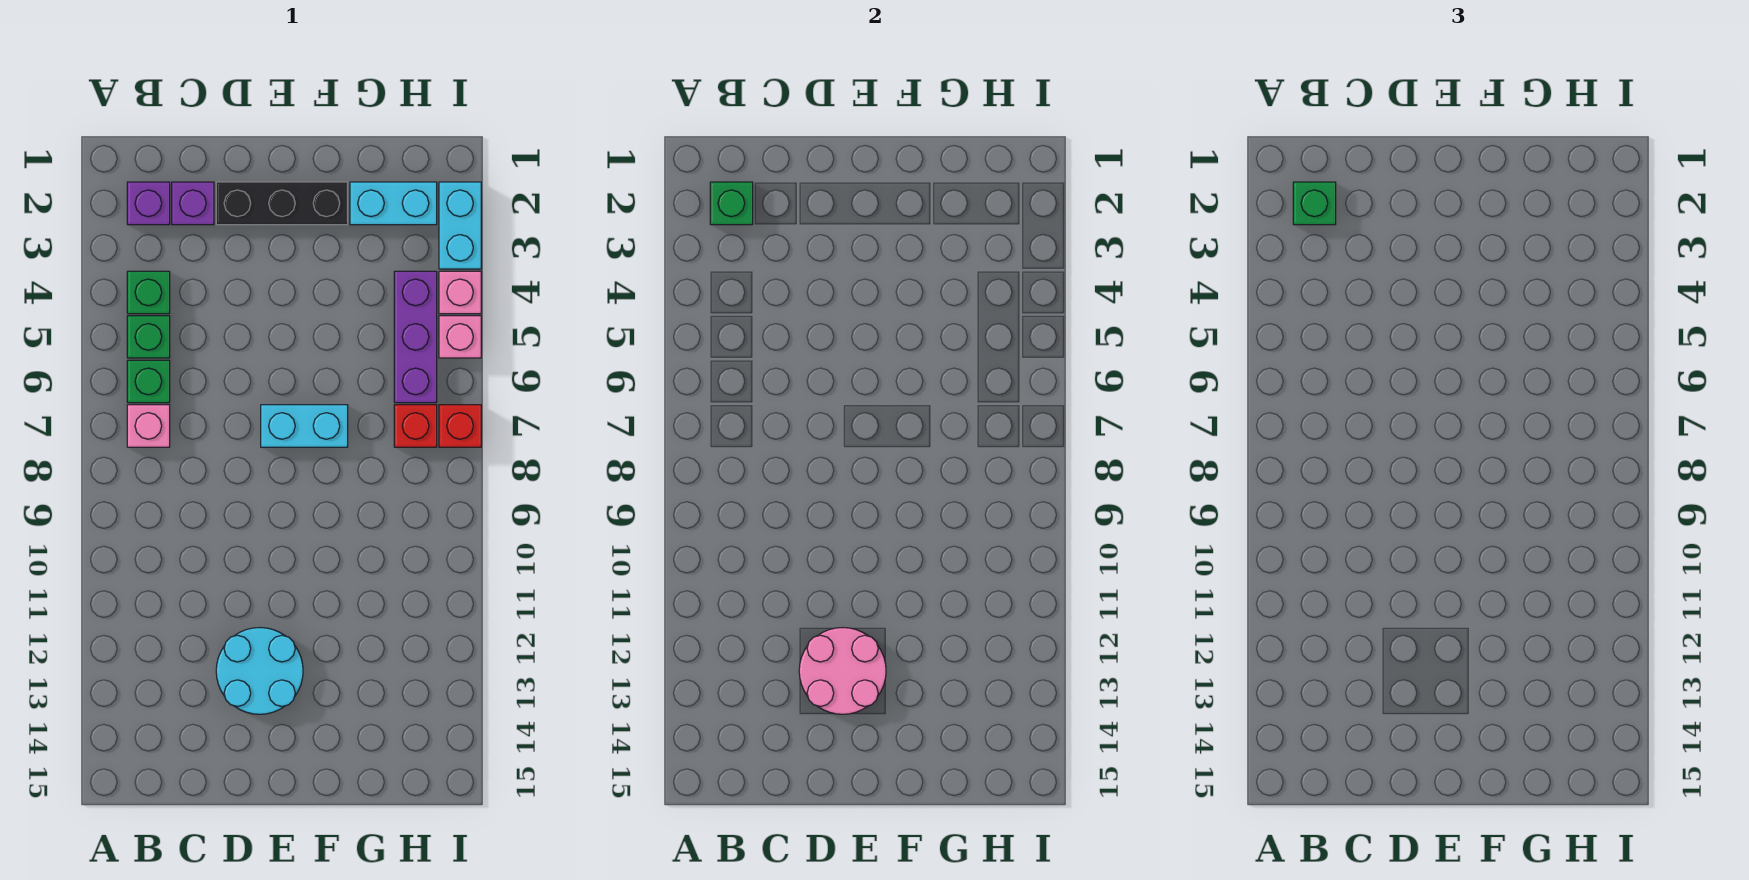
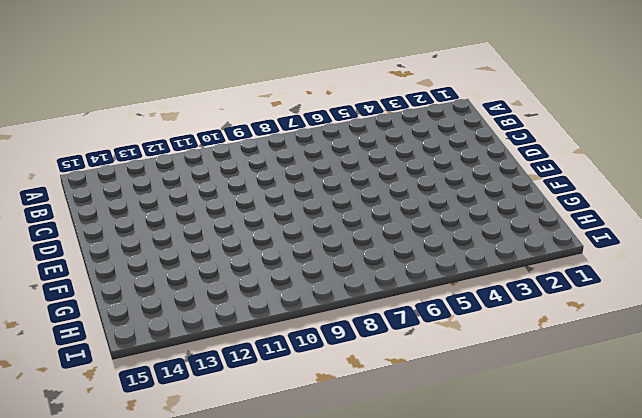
none -> purple 1x1 brick [127,182,170,225]
none -> green 1x1 brick [127,271,170,314]
none -> green 1x1 brick [127,316,170,358]

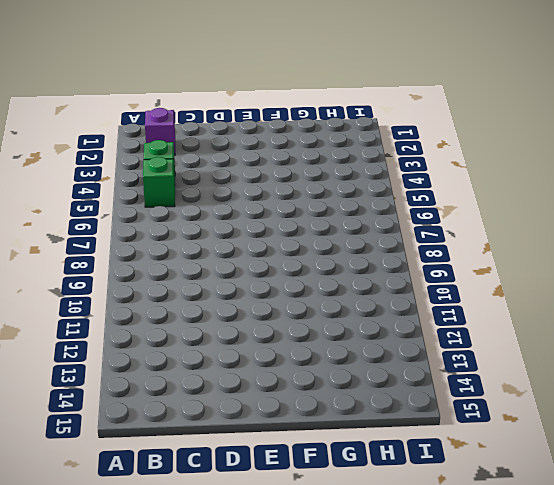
none -> green 1x1 brick [127,360,170,403]
none -> pink 1x1 brick [127,405,170,447]
none -> purple 1x1 brick [172,182,214,225]

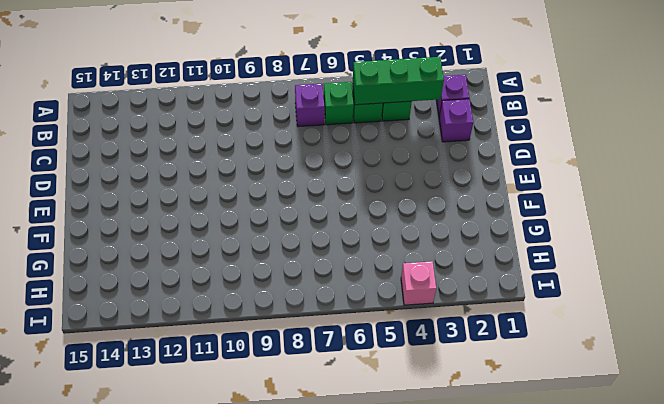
green 1x3 brick [353,57,444,105] -> none
purple 1x1 brick [295,84,325,127] -> pink 1x1 brick [127,405,170,447]
none -> black 1x3 brick [216,182,348,225]
none -> cyan 2x2 round brick [216,628,303,714]
none -> cyan 1x2 brick [261,405,348,447]

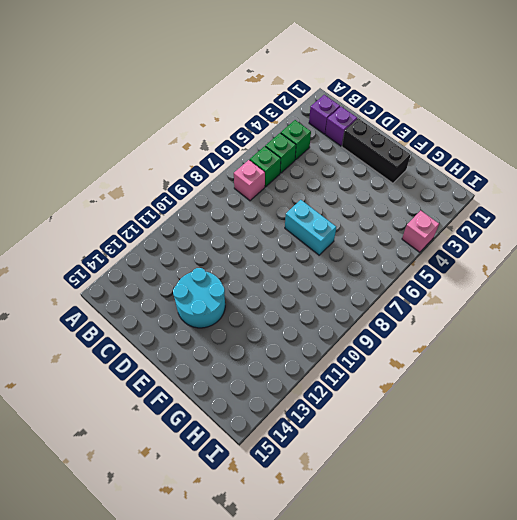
none -> cyan 1x2 brick [350,182,437,225]
none -> purple 1x3 brick [394,271,437,403]
none -> red 1x1 brick [394,405,437,447]

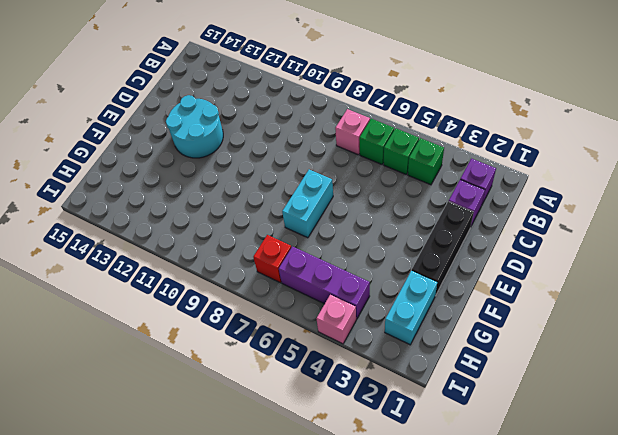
none -> cyan 1x2 brick [439,182,481,269]
none -> pink 1x1 brick [439,316,481,358]
none -> red 1x1 brick [439,405,481,447]

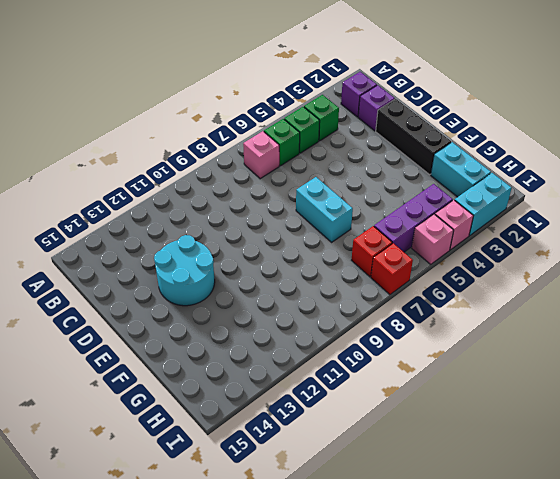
none -> green 1x1 brick [710,182,753,225]
none -> pink 2x2 round brick [799,628,886,714]
none -> green 1x1 brick [1293,182,1336,225]

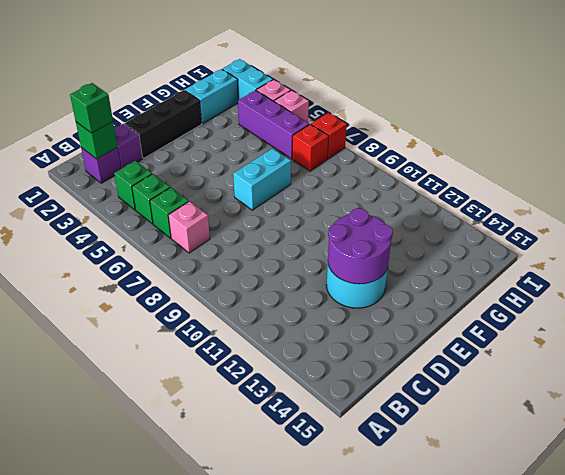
purple 2x2 round brick [328,208,393,284] -> pink 2x2 round brick [799,628,886,714]

